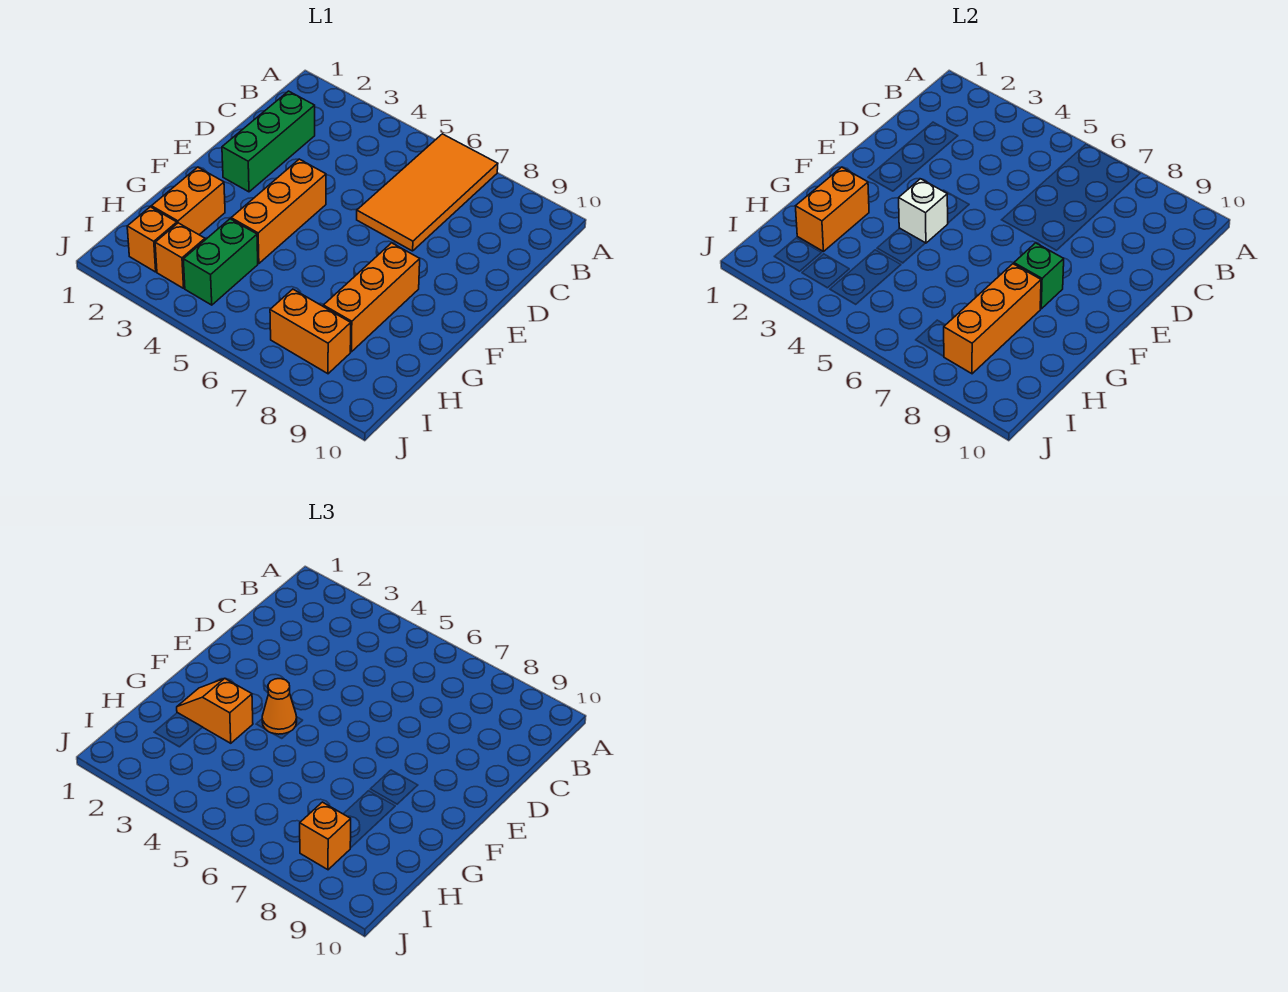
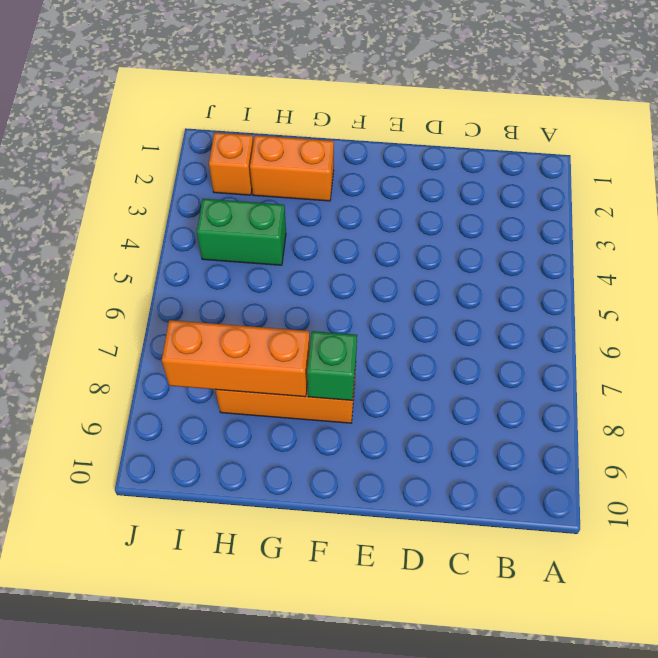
none -> orange 2x4 tile [357,134,498,251]
none -> green 1x3 brick [222,91,315,192]
none -> orange 1x3 brick [231,159,326,264]

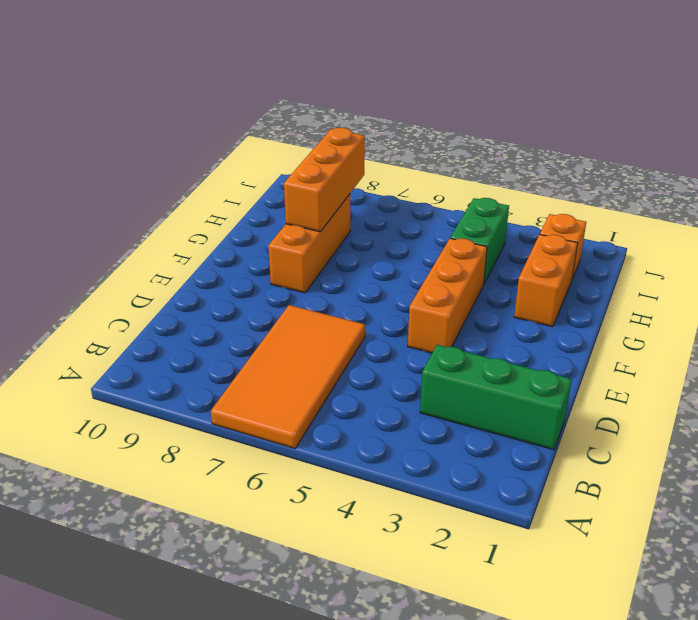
green 1x3 brick [420,345,572,450] -> green 1x3 brick turned to [222,91,315,192]
none -> orange 1x1 brick [155,223,205,288]
none -> orange 1x2 brick [270,289,351,374]
none -> white 1x1 brick [899,179,948,243]

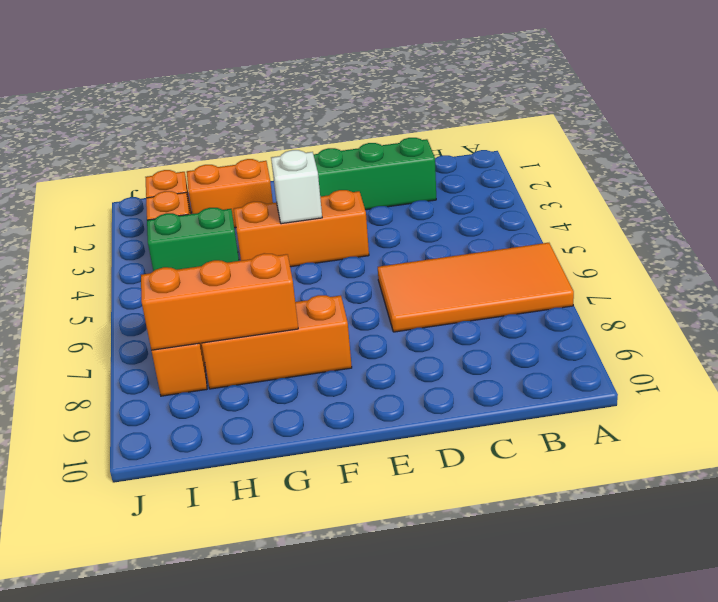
none -> green 1x1 brick [1014,243,1064,309]
none -> orange 1x2 brick [796,167,869,252]
none -> orange 1x1 cone [262,679,297,734]

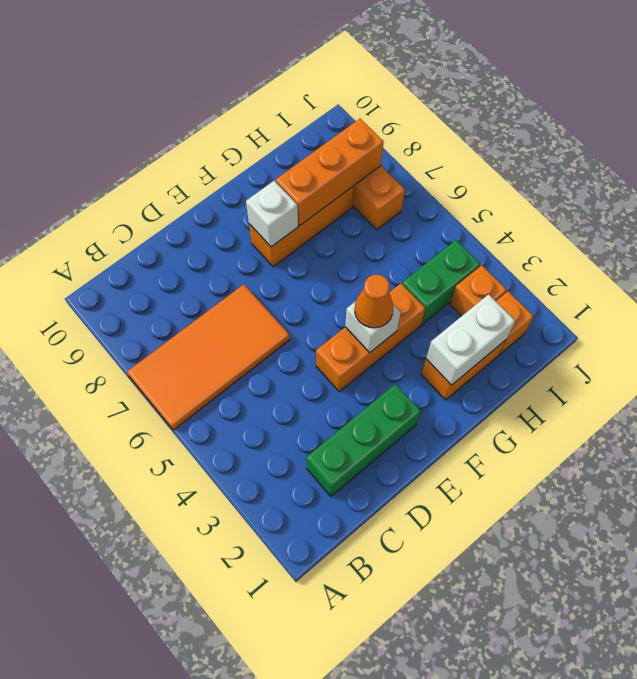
white 1x1 brick [246,181,298,247] -> green 1x1 brick [1014,243,1064,309]
white 1x2 brick [426,294,515,385] -> orange 1x2 brick [796,167,869,252]
none -> orange 1x2 slope [177,678,253,743]
none -> orange 1x1 brick [300,802,351,870]

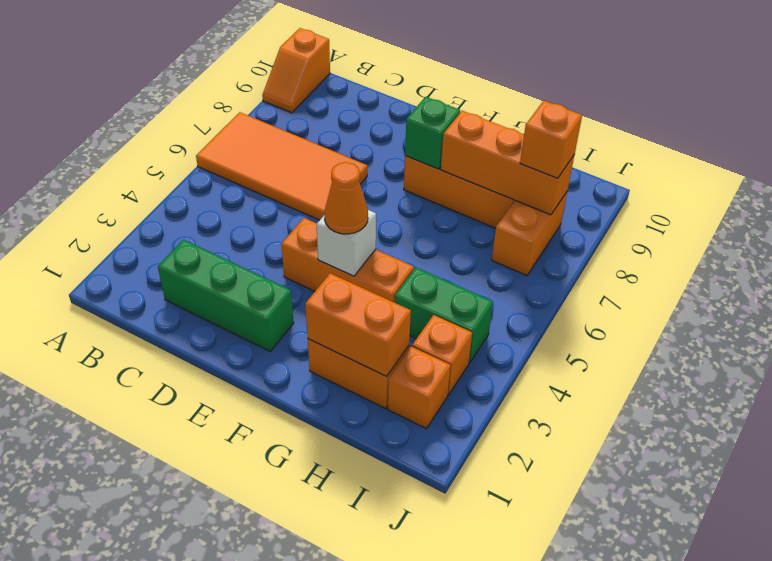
orange 1x2 slope [262,28,330,113] -> orange 1x2 slope moved to [177,678,253,743]

